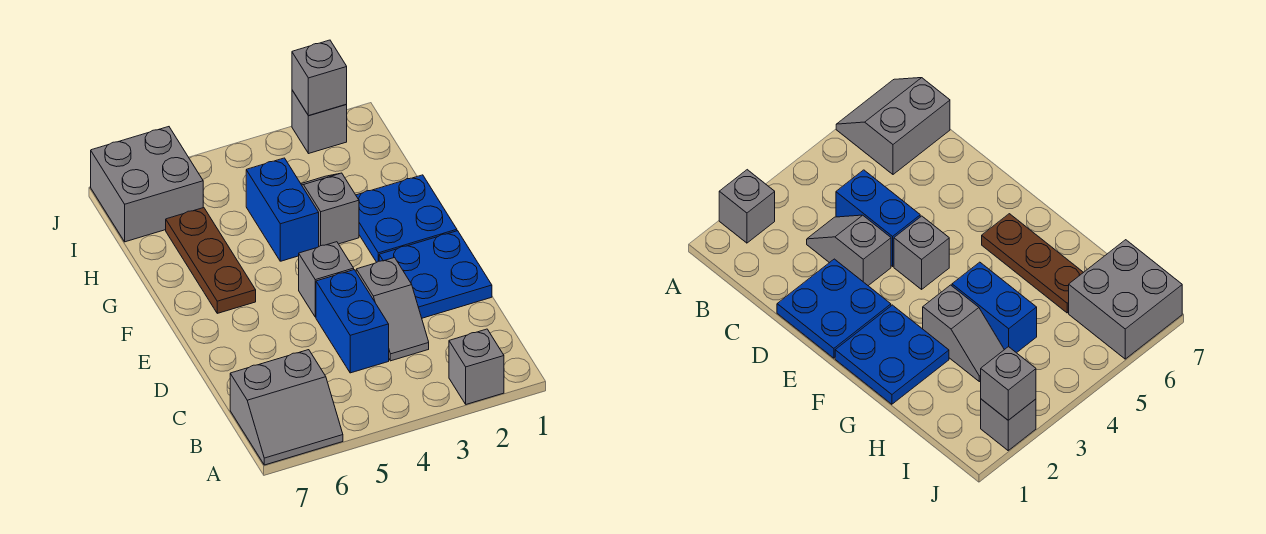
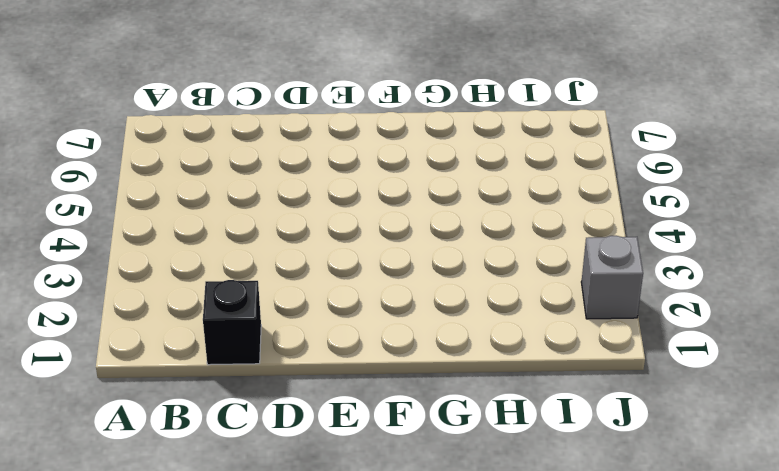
black 1x1 brick [203,280,261,365] -> none
none -> grey 1x1 brick [449,329,504,404]
none -> grey 2x2 slope [230,350,343,465]
none -> grey 1x2 slope [356,257,429,361]

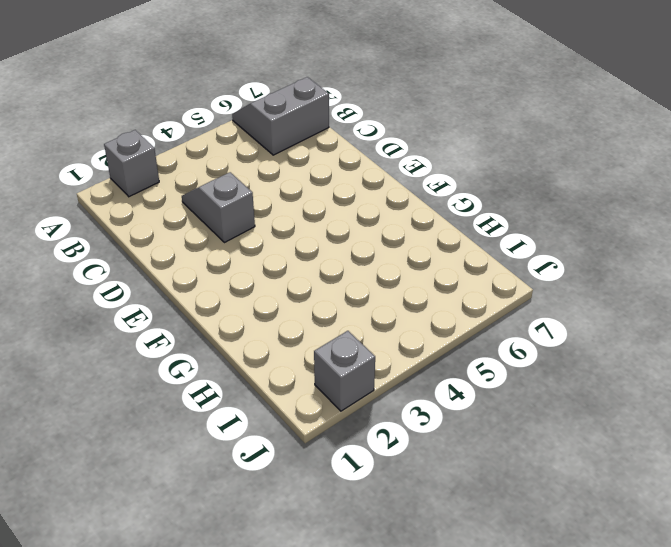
none -> blue 1x2 brick [316,270,389,373]
none -> blue 2x2 plate [379,231,492,318]
none -> grey 1x1 brick [299,242,354,317]

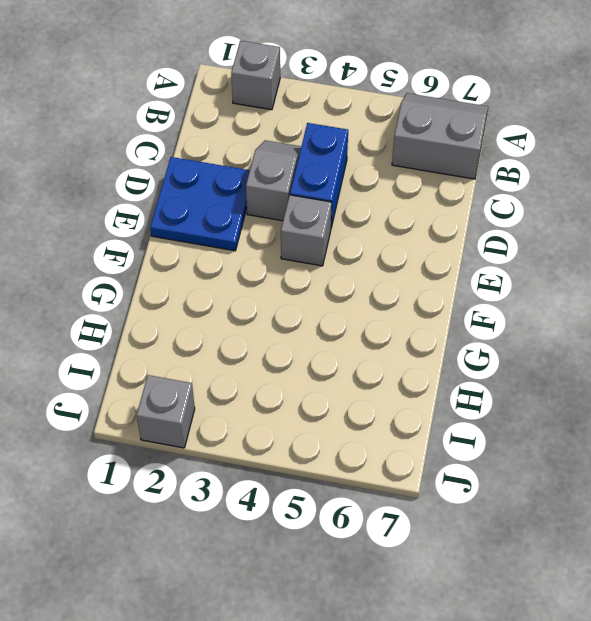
none -> blue 2x2 plate [356,175,457,262]
none -> brown 1x3 plate [166,208,256,313]
none -> grey 1x2 slope [301,173,359,246]

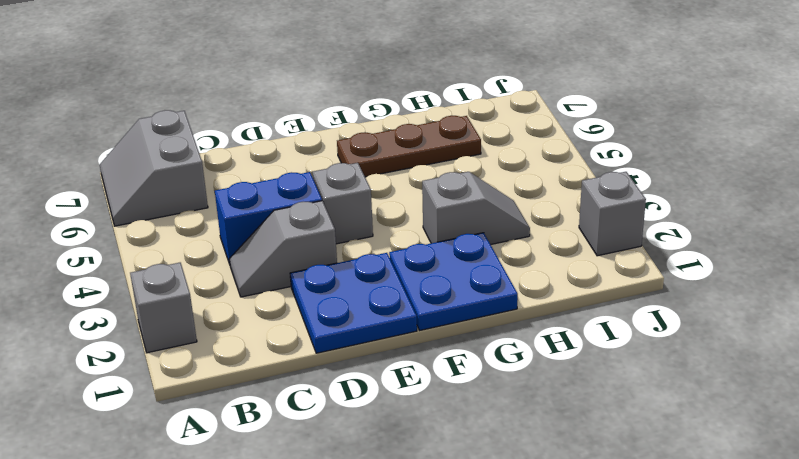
none -> blue 1x2 brick [246,158,319,261]
none -> grey 2x2 brick [91,127,203,242]
none -> grey 1x1 brick [292,40,347,116]

